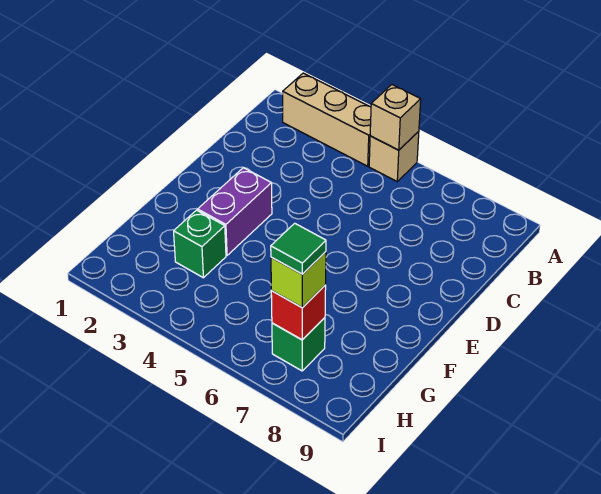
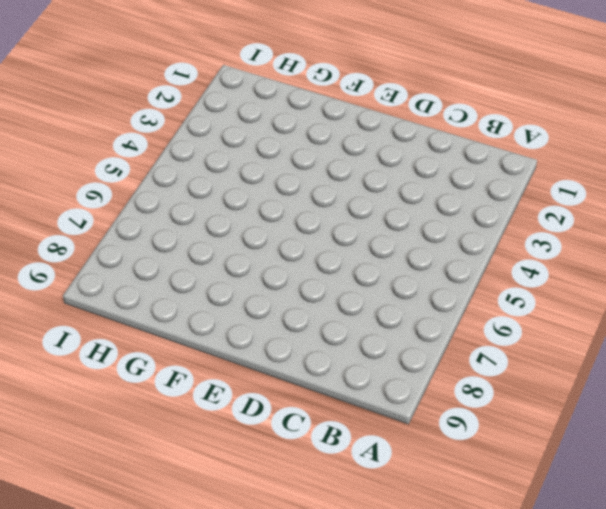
none -> tan 1x3 brick [283,73,371,166]
none -> tan 1x1 brick [369,131,419,181]

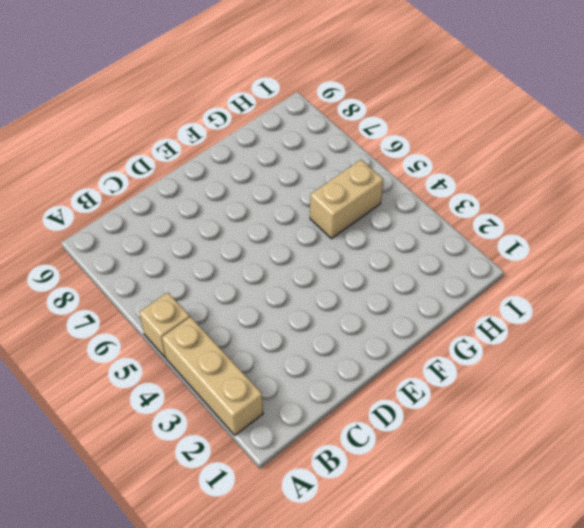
tan 1x2 brick [310,160,383,239] -> none
none -> purple 1x2 brick [198,168,272,255]
none -> green 1x1 brick [174,210,226,278]

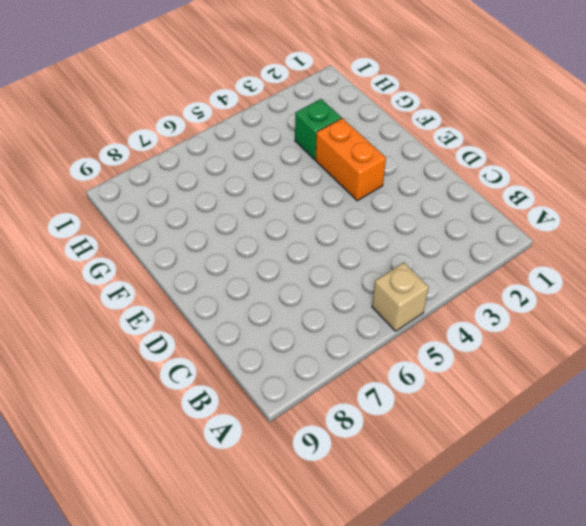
orange 1x2 brick [315,118,386,201] -> purple 1x2 brick [198,168,272,255]
none -> tan 1x3 brick [283,73,371,166]
none -> green 1x1 brick [272,318,325,371]

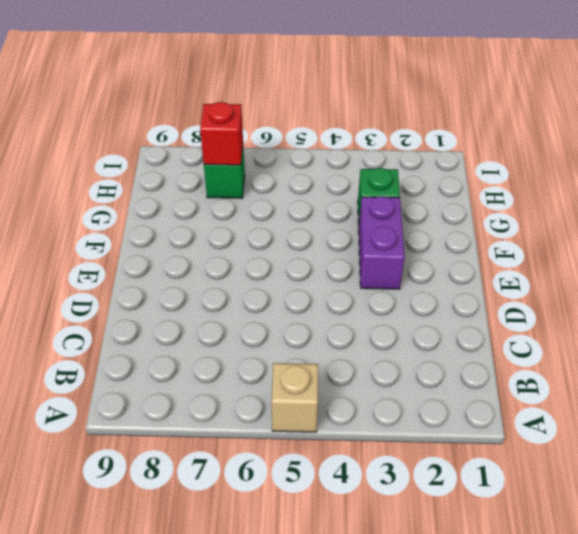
none -> tan 1x3 brick [283,73,371,166]
none -> tan 1x1 brick [370,85,421,150]

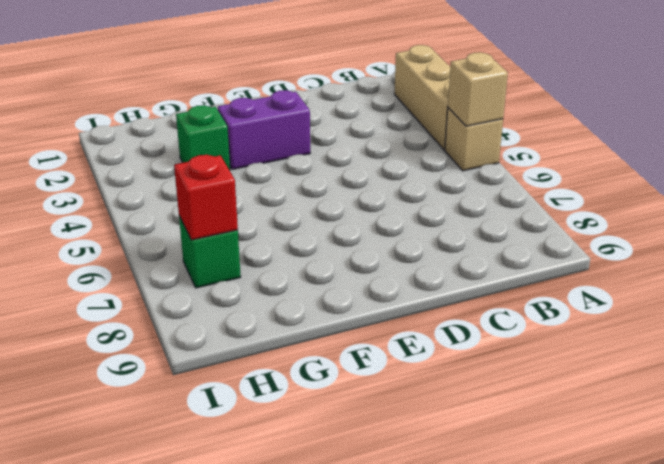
none -> lime 1x1 brick [271,252,326,308]
none -> green 1x1 tile [271,223,326,274]

